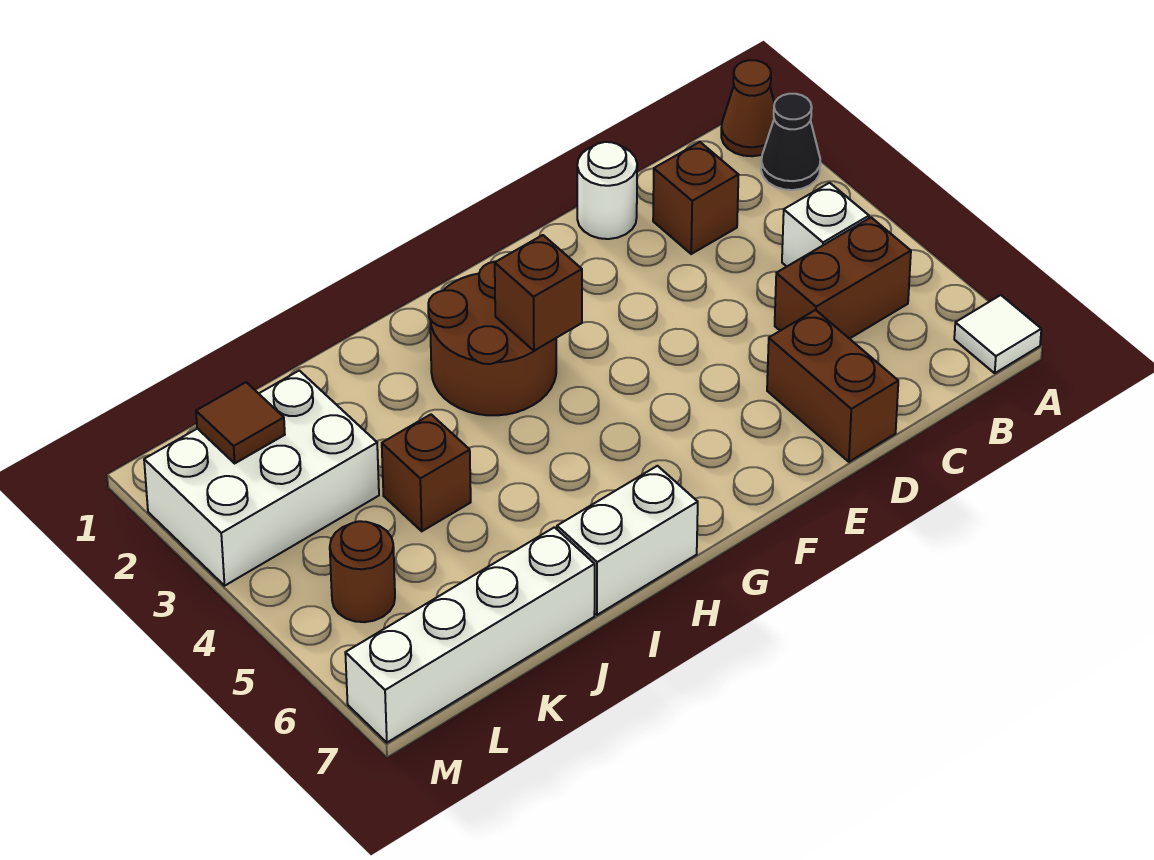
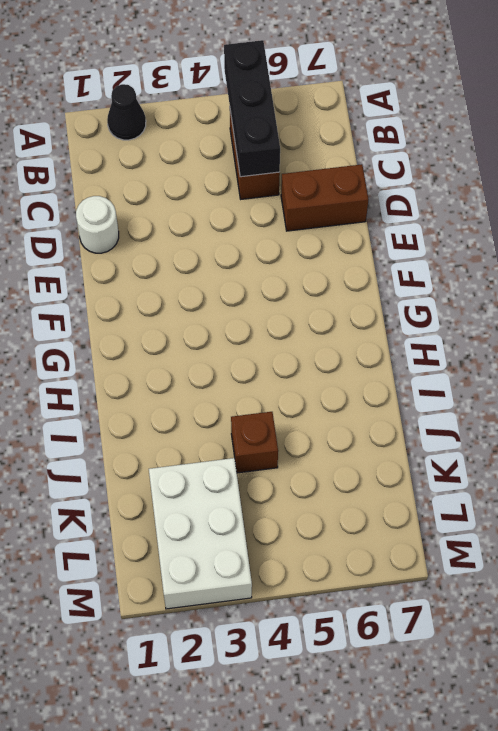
black 1x3 brick [224,40,280,177] -> none
none -> brown 1x1 cone [721,60,775,156]
none -> white 1x1 tile [954,295,1041,373]
none -> white 1x1 brick [782,183,869,266]

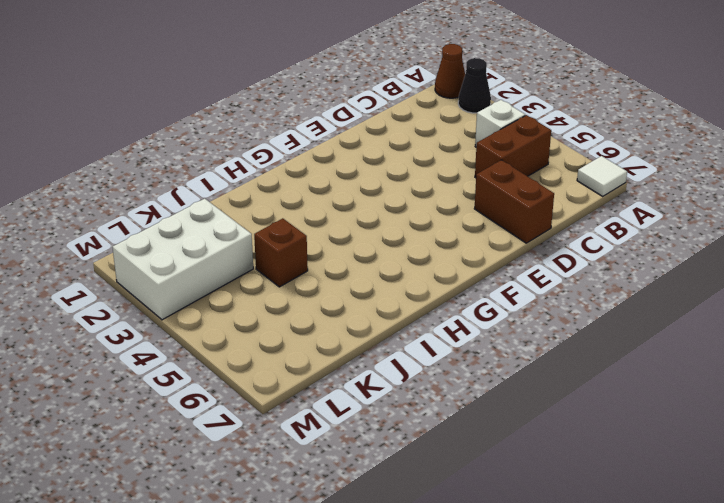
none -> brown 1x1 brick [653,142,738,254]
none -> white 1x1 round brick [577,142,637,239]
none -> brown 2x2 round brick [428,261,556,415]

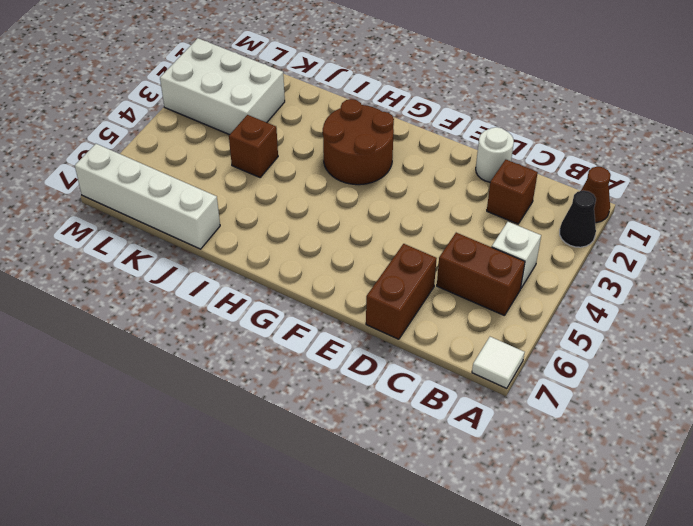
none -> white 1x2 brick [557,466,698,615]
none -> brown 1x1 round brick [330,521,395,622]
none -> brown 1x1 brick [495,235,582,351]

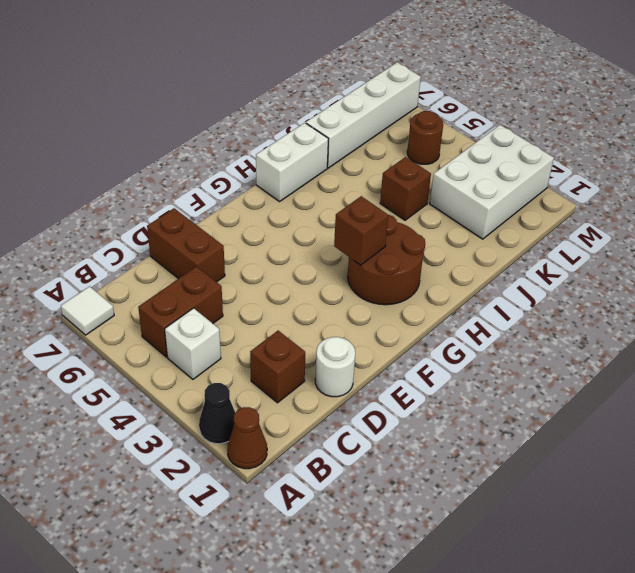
none -> brown 1x1 tile [196,382,285,463]

